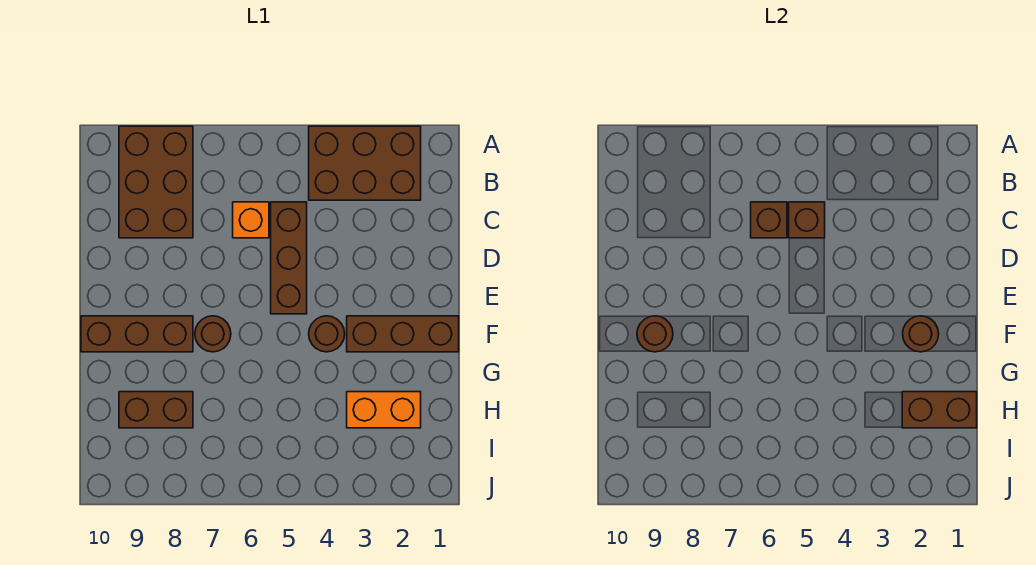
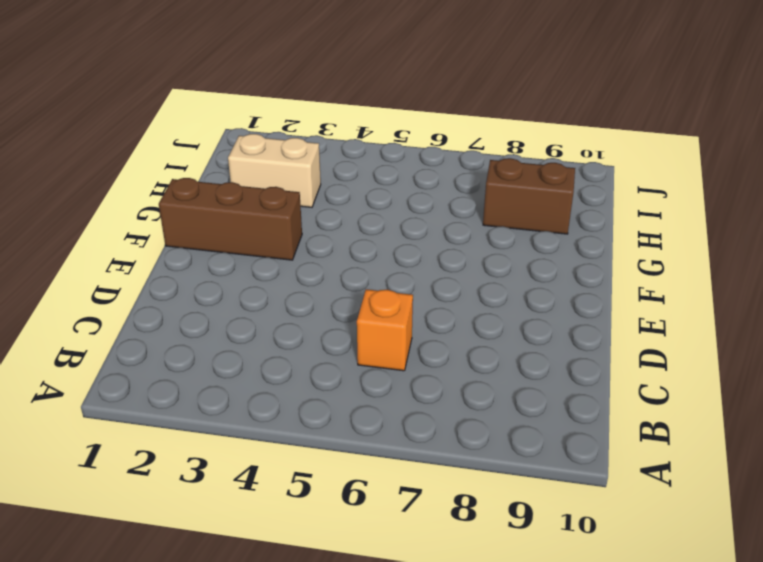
tan 1x2 brick [228,134,321,207] -> orange 1x2 brick [347,392,421,428]
none -> brown 2x3 brick [309,126,421,200]
none -> brown 2x3 brick [119,126,193,238]
none -> brown 1x3 brick [271,202,307,314]

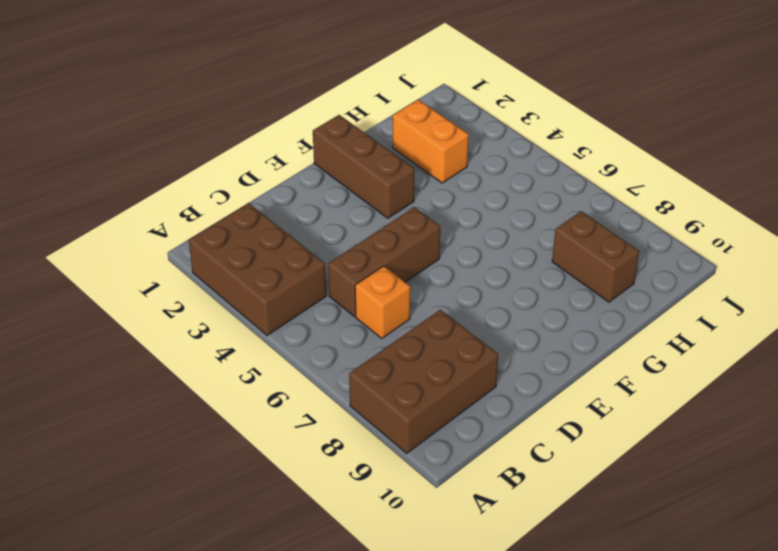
none -> brown 1x1 round brick [309,316,345,352]
none -> brown 1x1 round brick [195,316,231,352]
none -> brown 1x3 brick [81,316,193,352]

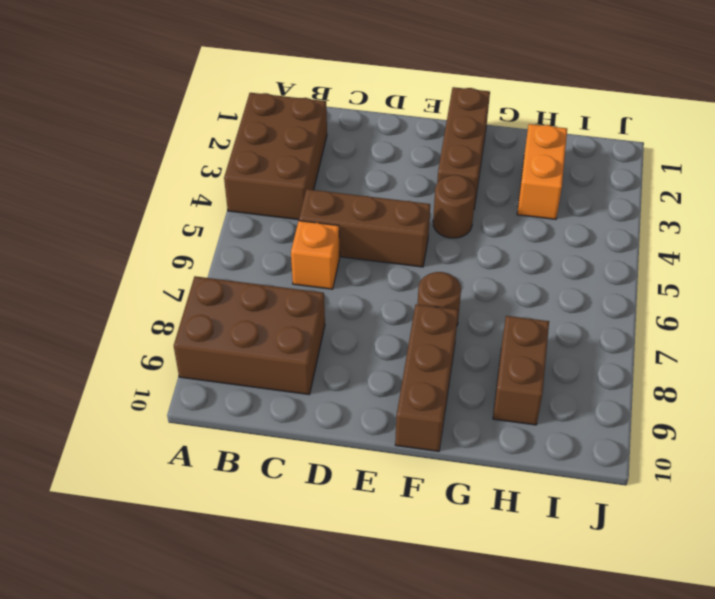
none -> brown 1x1 brick [789,202,825,238]
none -> brown 1x1 brick [751,202,787,238]
none -> brown 1x1 round brick [903,316,939,352]

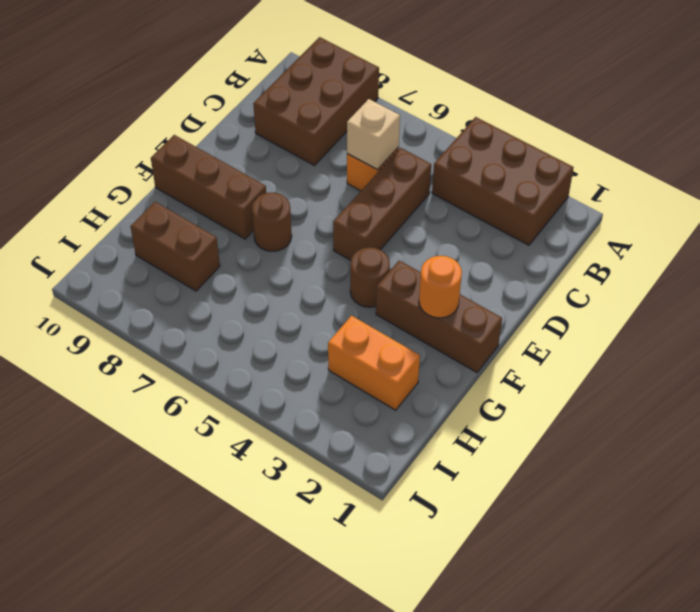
tan 1x1 brick [347,99,400,170] -> brown 1x1 brick [751,202,787,238]
orange 1x1 round brick [419,256,462,318] -> brown 1x1 round brick [903,316,939,352]
none -> brown 1x1 brick [789,202,825,238]
none -> brown 1x1 round brick [637,316,673,352]
none -> brown 1x2 brick [902,392,977,428]

